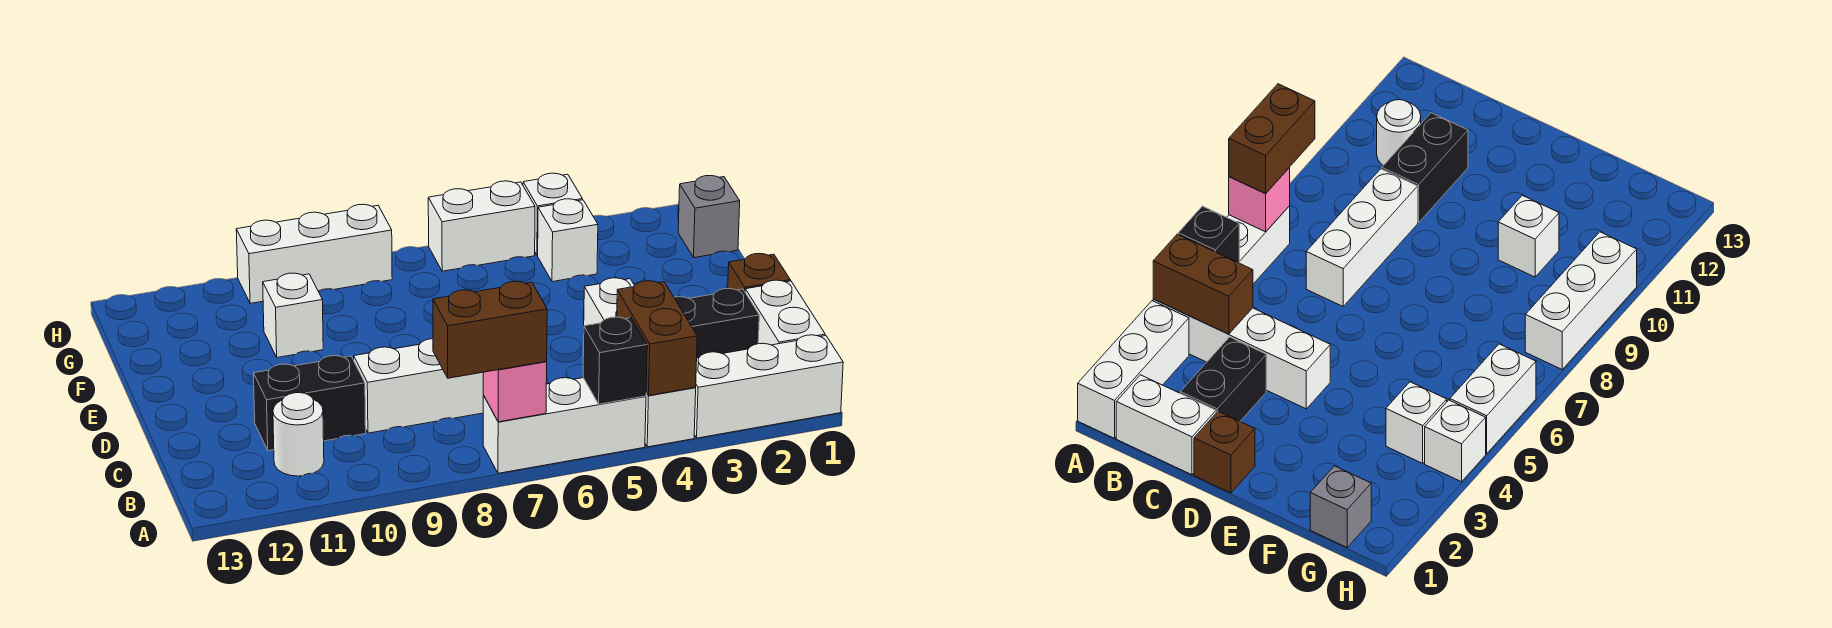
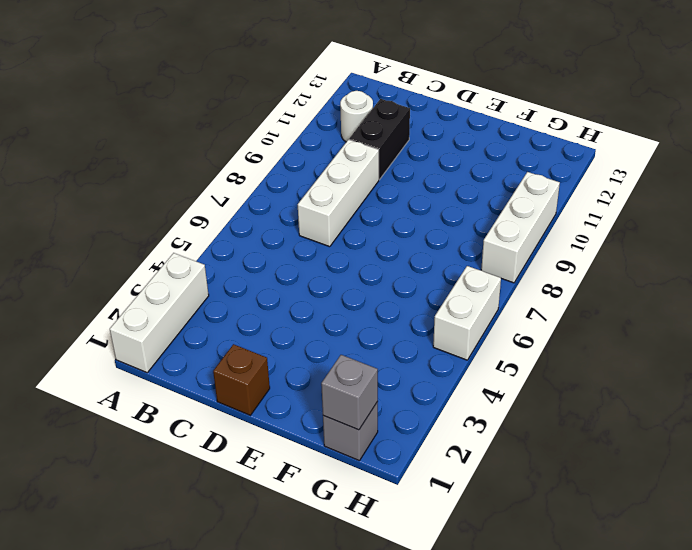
grey 1x1 brick [321,355,378,430] -> none
none -> white 1x4 brick [584,278,696,447]
none -> white 1x3 brick [483,378,646,473]
none -> white 1x2 brick [745,280,825,345]

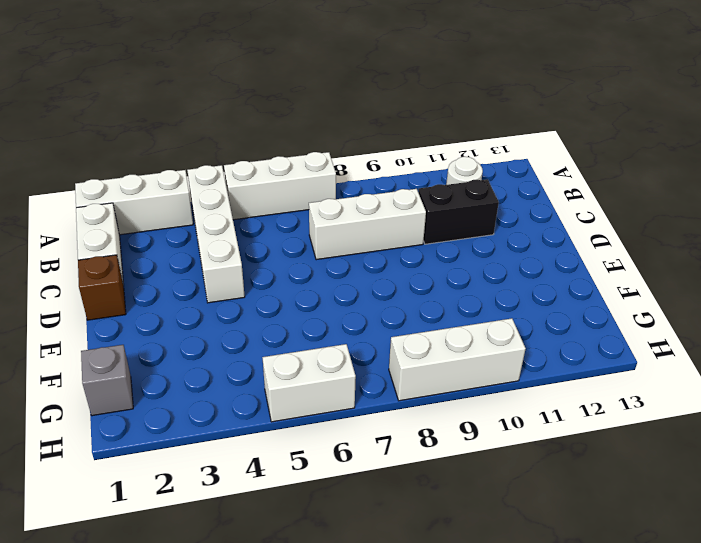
none -> black 1x2 brick [674,288,759,358]
none -> white 1x1 brick [263,273,323,358]
none -> white 1x1 brick [538,199,598,282]

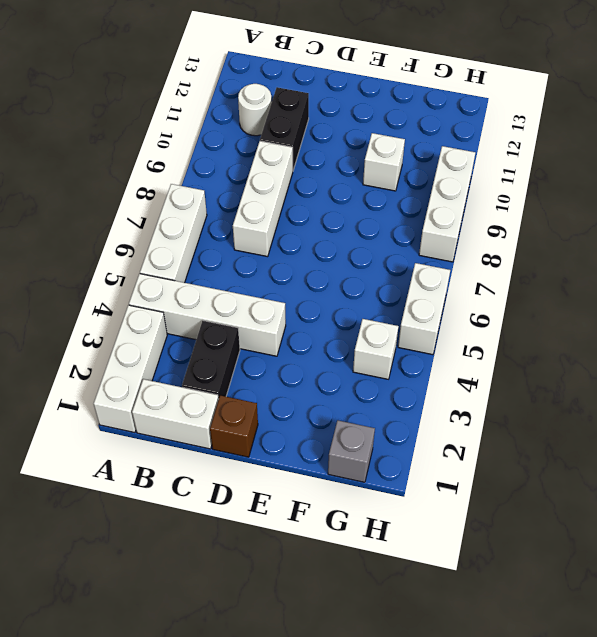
none -> white 1x1 brick [523,173,582,255]
none -> brown 1x2 brick [617,281,697,395]
none -> black 1x1 brick [583,317,647,404]

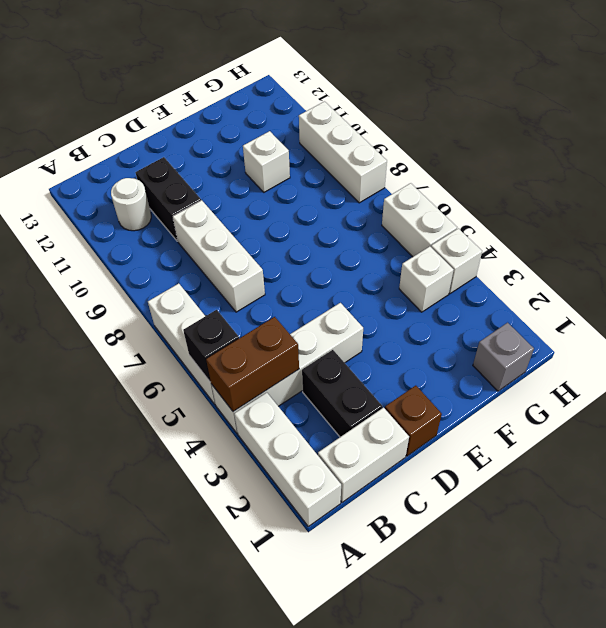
none -> pink 1x1 brick [483,361,547,422]
none -> brown 1x2 brick [433,281,547,378]

